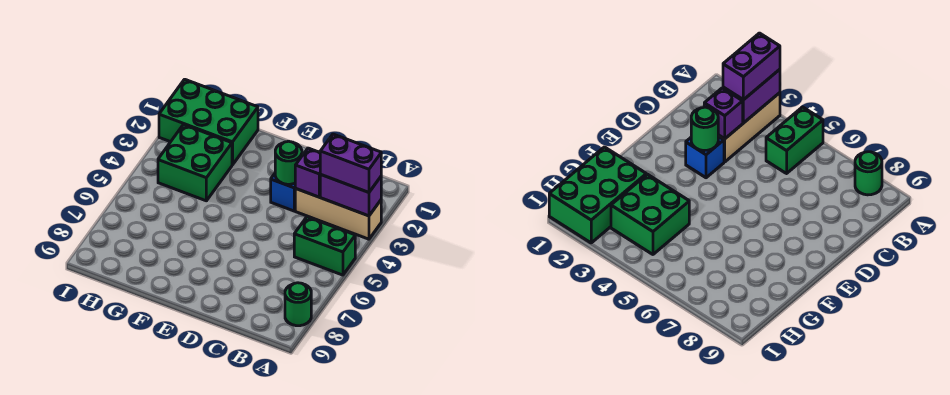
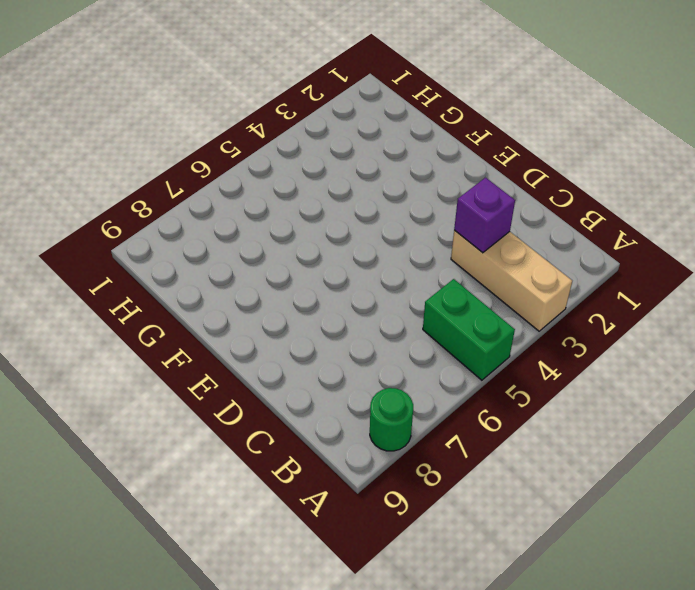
none -> blue 1x1 brick [271,174,295,211]
none -> green 2x3 brick [159,79,258,165]

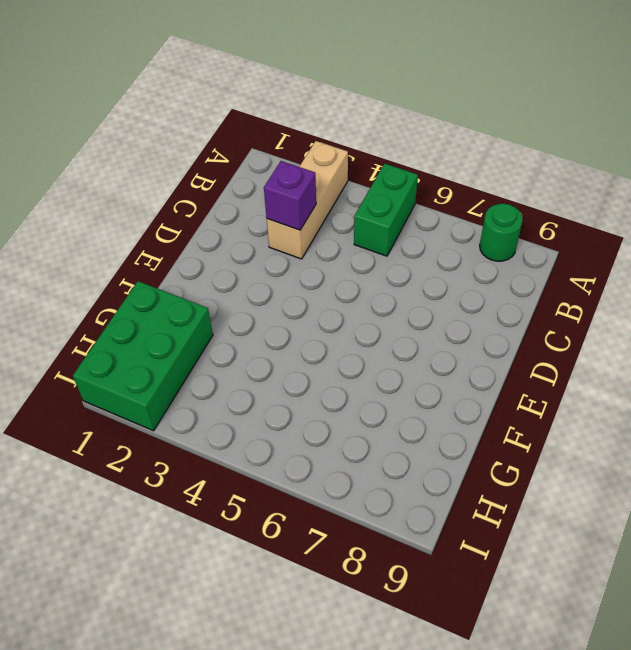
none -> blue 1x1 brick [271,174,295,211]
none -> green 2x2 brick [158,125,232,201]

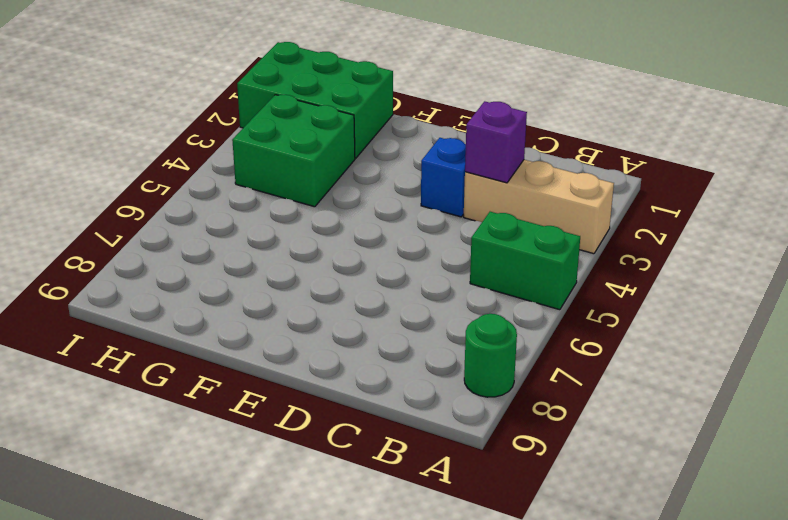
none -> purple 1x2 brick [320,174,381,216]
none -> green 1x1 round brick [275,141,302,184]

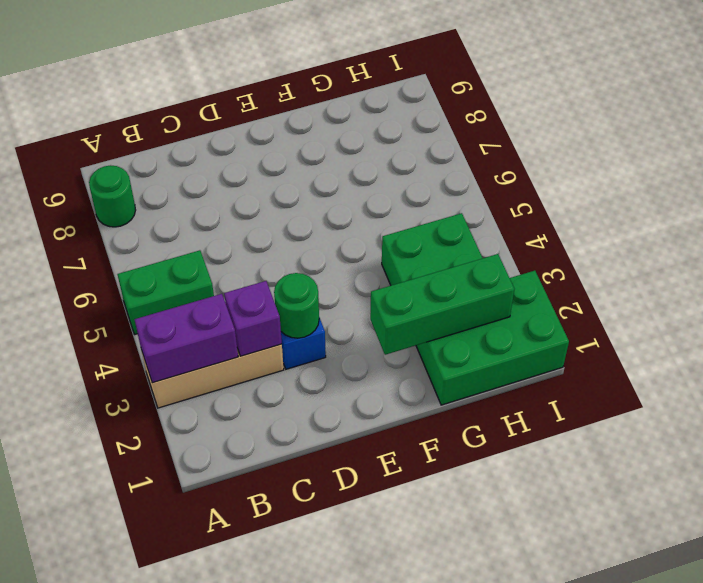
green 1x3 brick [370,254,514,355] -> none
none -> purple 1x2 brick [320,134,381,192]

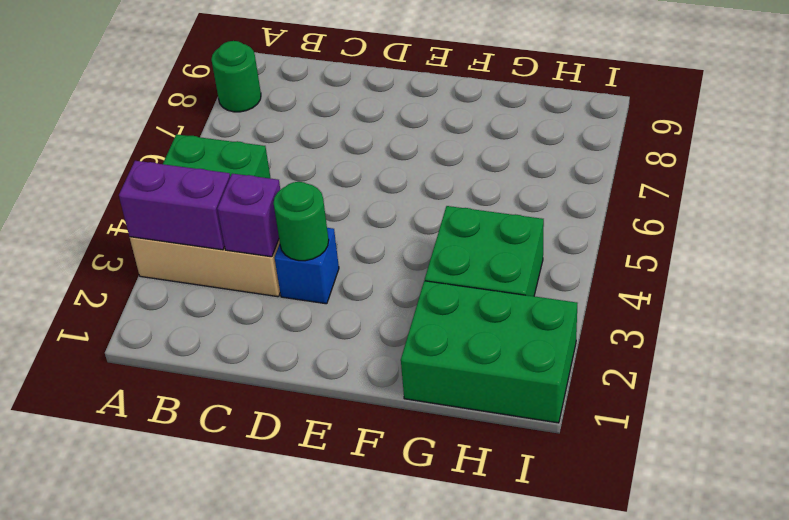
none -> purple 1x2 brick [320,134,381,192]

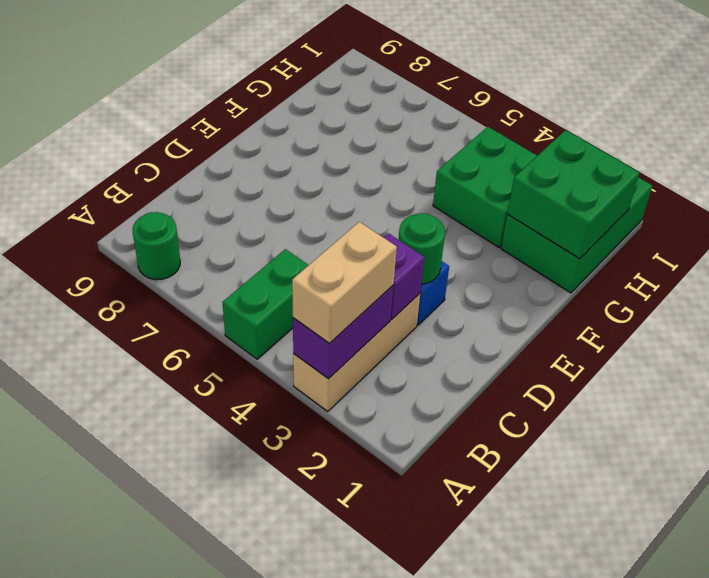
tan 1x2 brick [292,222,397,344] -> purple 1x2 brick [320,134,381,192]
green 2x2 brick [507,130,639,259] -> none

